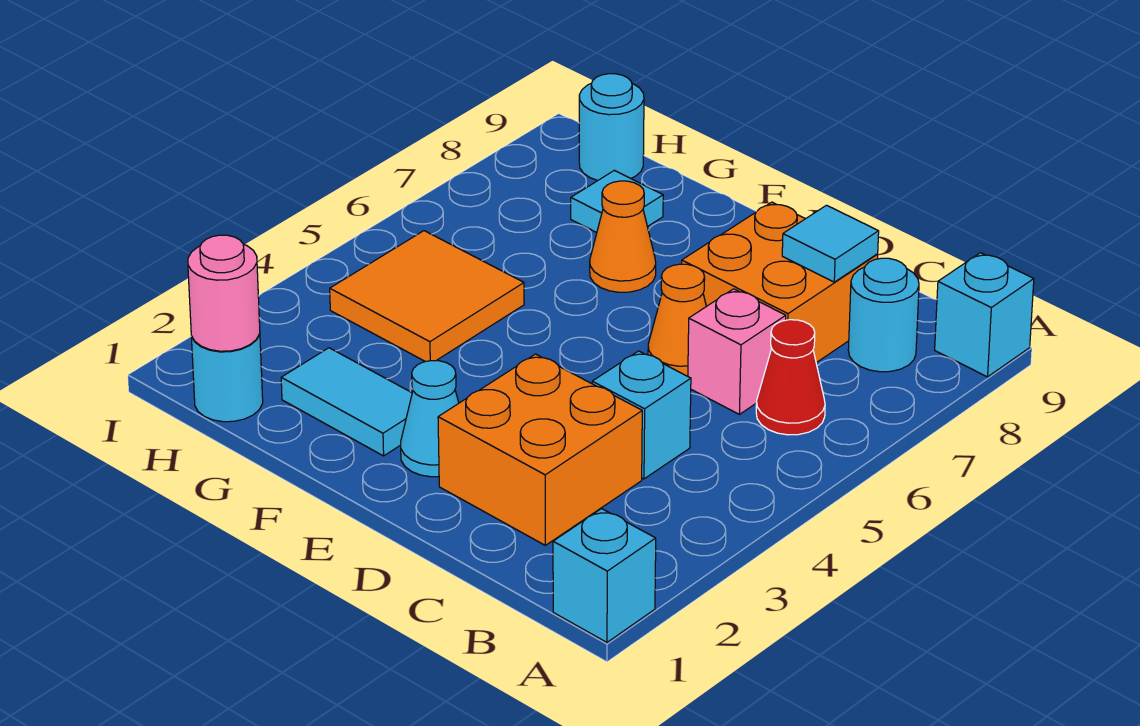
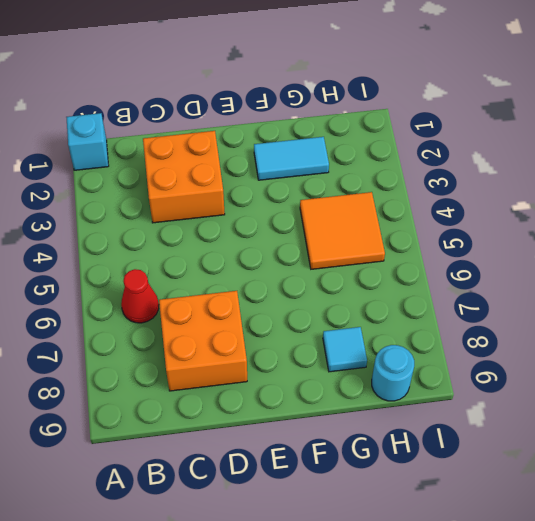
none -> cyan 1x1 brick [935,253,1034,377]
none -> cyan 1x1 round brick [848,258,919,372]
none -> cyan 1x1 brick [592,351,691,479]

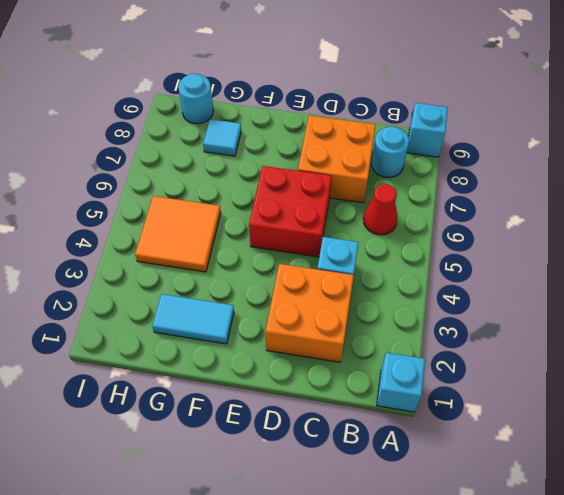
red 2x2 brick [249,166,332,257] -> orange 1x1 cone [648,264,706,376]
none -> pink 1x1 brick [688,289,786,414]
none -> cyan 1x1 cone [401,361,459,477]
none -> orange 1x1 cone [590,181,656,292]

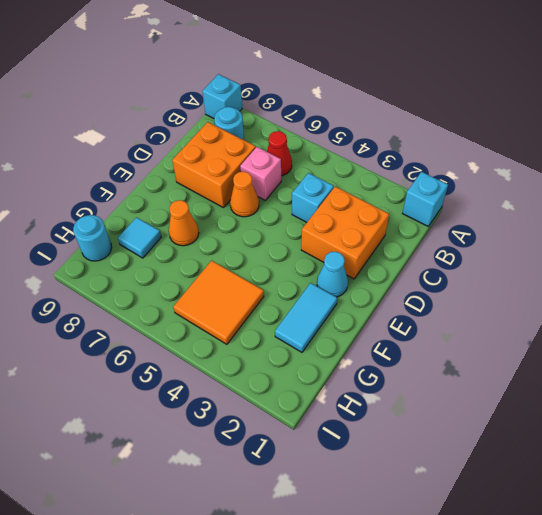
none -> cyan 1x1 round brick [191,334,263,422]
none -> cyan 1x1 tile [782,205,879,282]
none -> pink 1x1 round brick [188,235,260,351]

